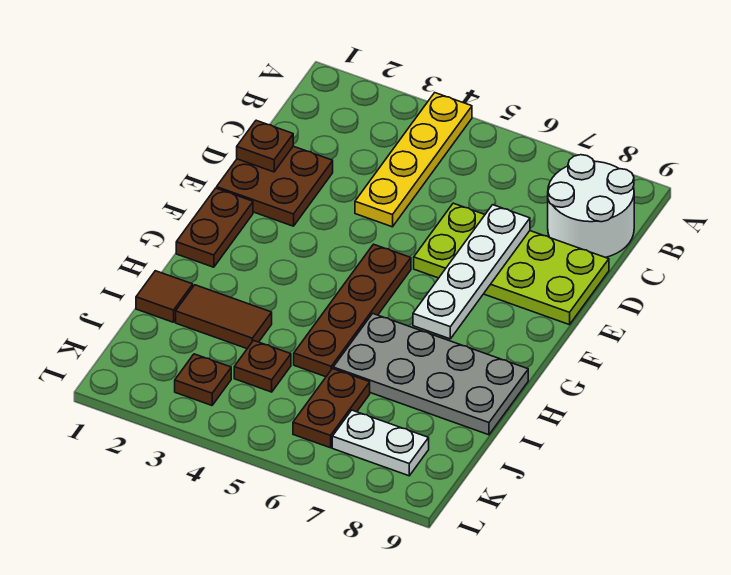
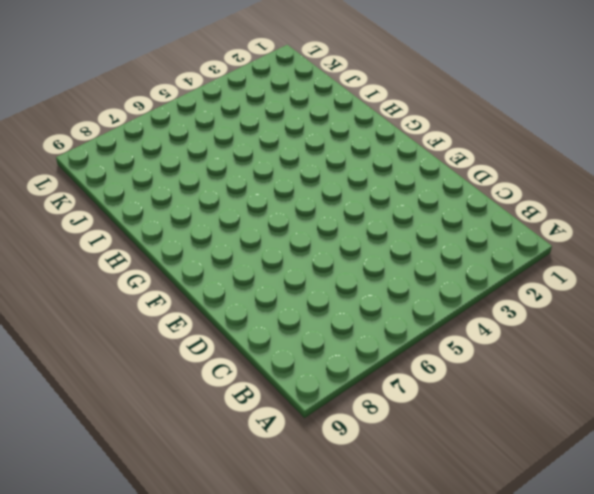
none -> yellow 1x4 plate [355,93,472,227]
none -> white 2x2 round brick [548,155,634,257]
none -> brown 2x2 plate [217,146,333,226]

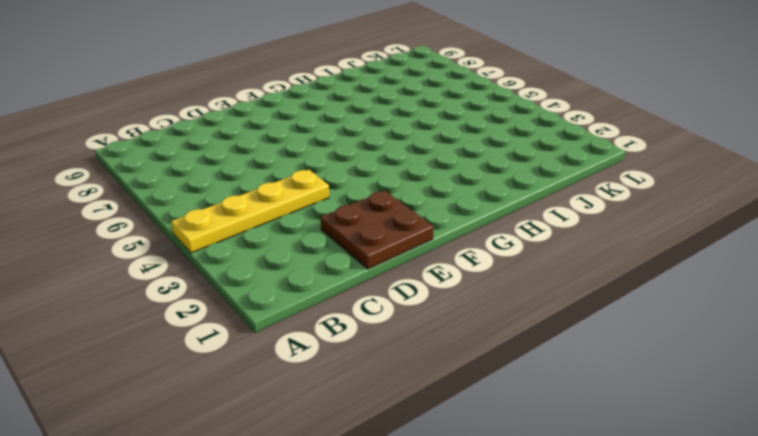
none -> white 2x2 round brick [548,155,634,257]
none -> lime 2x4 plate [414,203,609,325]
none -> brown 1x2 plate [176,188,253,267]

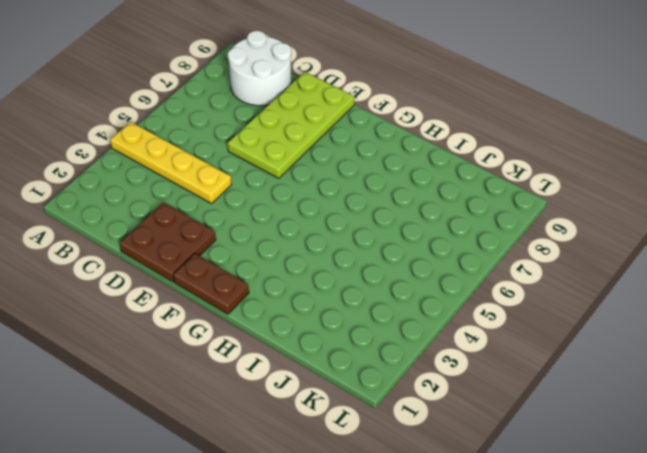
none -> brown 1x4 plate [294,244,411,377]
none -> grey 2x4 plate [333,314,528,435]
none -> brown 1x1 tile [136,271,193,322]

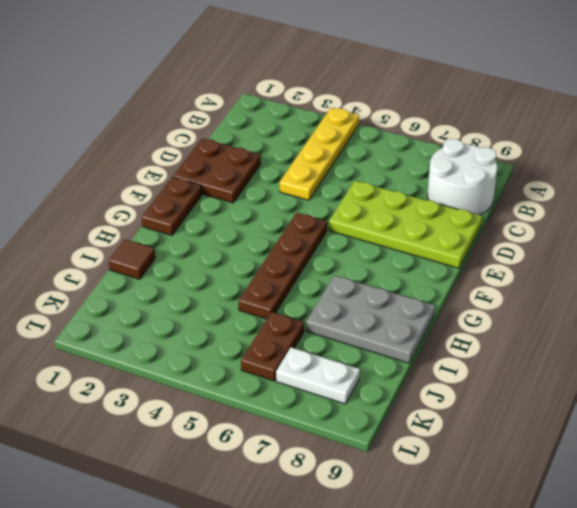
grey 2x3 plate [306,275,435,363] -> grey 2x4 plate [333,314,528,435]
none -> brown 1x2 tile [176,285,272,348]
none -> brown 1x1 plate [234,340,291,392]
none -> brown 1x1 plate [175,354,231,405]

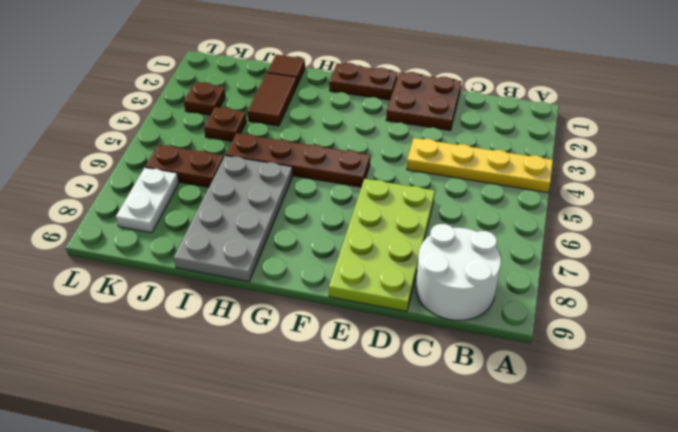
none -> brown 1x1 plate [237,120,293,172]
none -> white 1x4 plate [413,205,530,339]

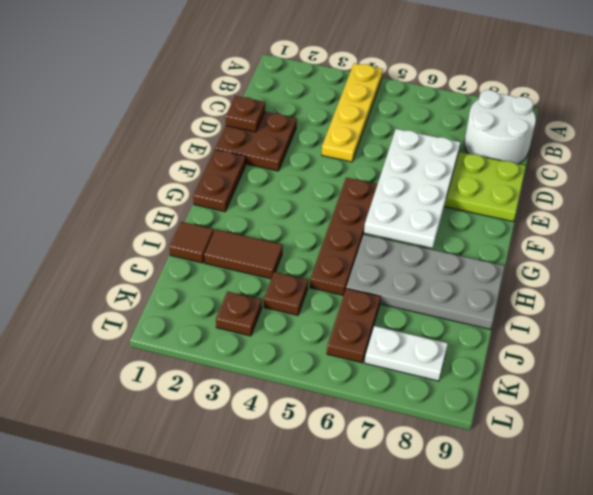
white 2x4 plate [364,129,460,248] -> white 1x4 plate [413,205,530,339]

